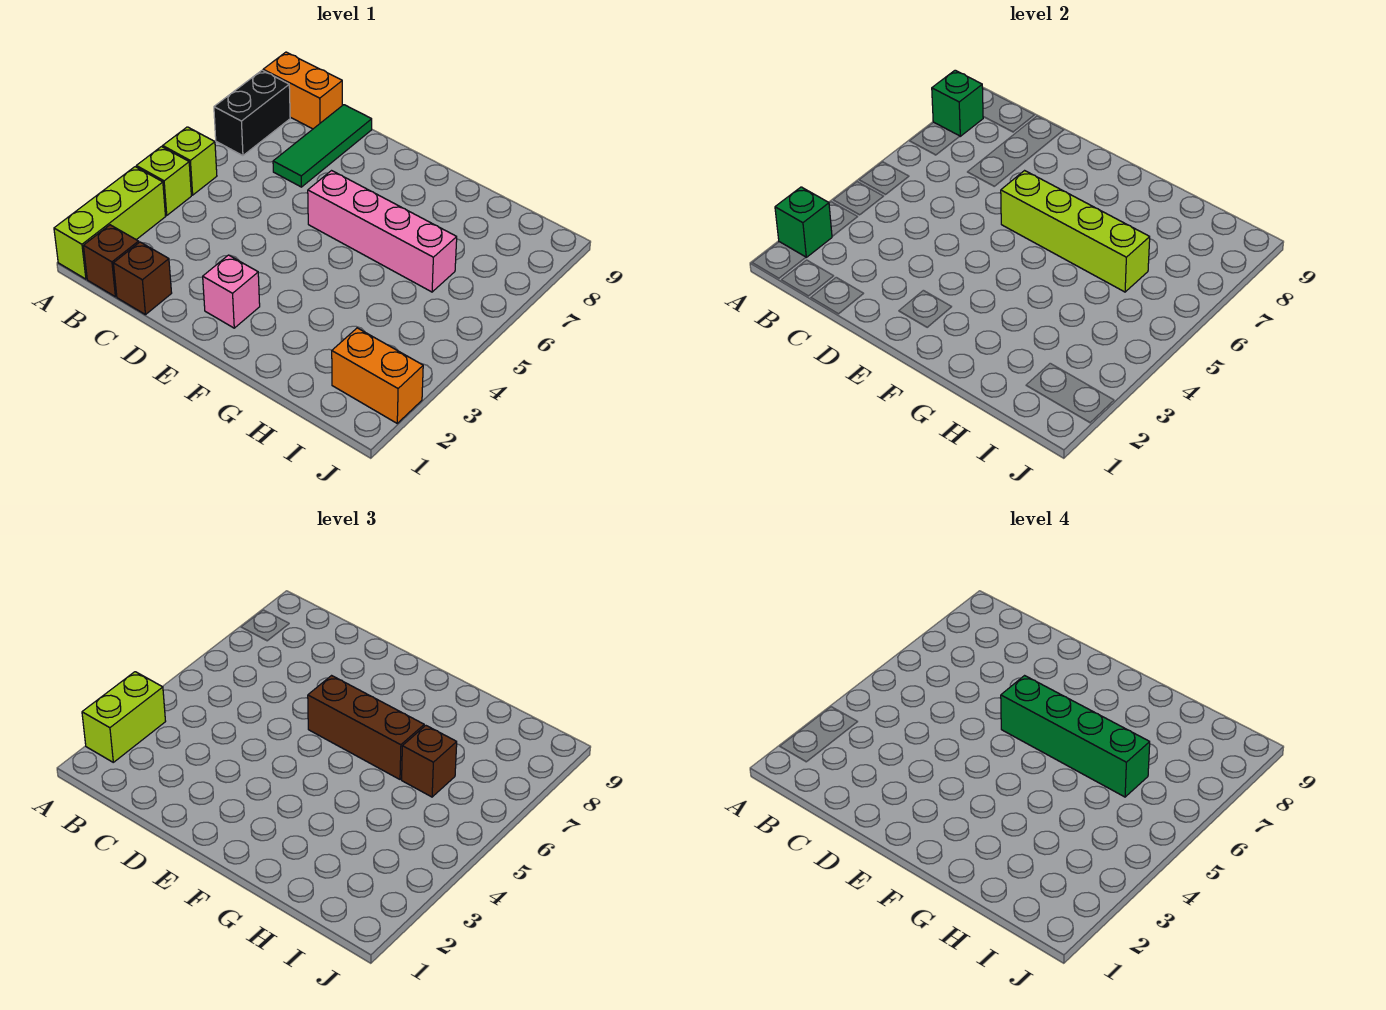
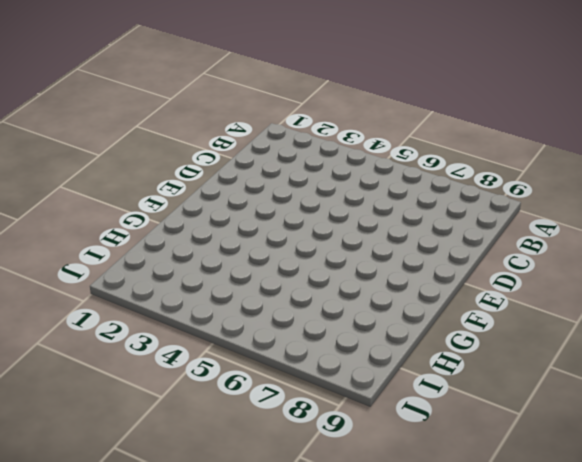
none -> lime 1x3 brick [54,167,166,279]
none -> lime 1x1 brick [136,147,191,215]
none -> lime 1x1 brick [163,127,217,195]

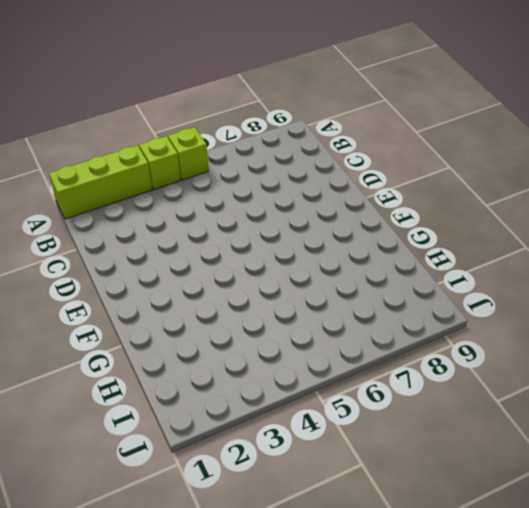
none -> black 1x2 brick [214,70,290,156]
none -> orange 1x2 brick [263,52,342,129]
none -> brown 1x1 brick [84,225,139,297]

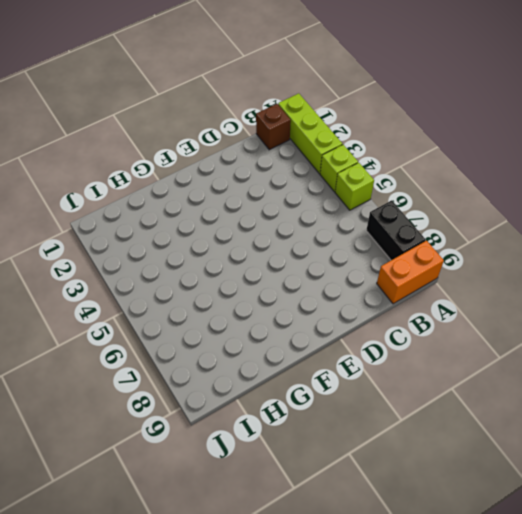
none -> brown 1x1 brick [113,242,172,315]
none -> green 1x3 tile [273,105,372,187]
none -> pink 1x1 brick [203,255,260,328]

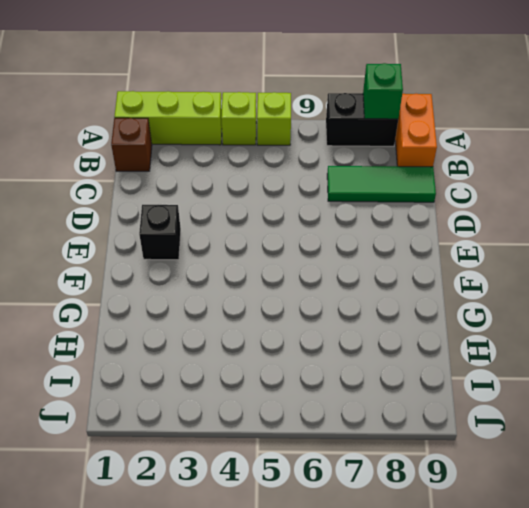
black 1x1 brick [139,205,181,260] -> pink 1x1 brick [203,255,260,328]
none -> brown 1x1 brick [113,242,172,315]
none -> pink 1x4 brick [308,171,457,292]
none -> orange 1x2 brick [332,328,423,423]

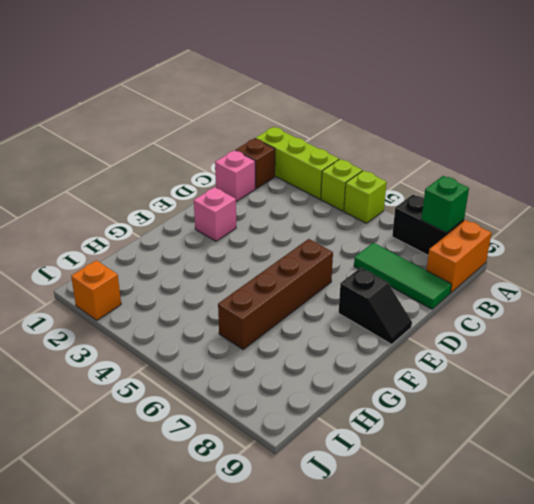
pink 1x1 brick [215,150,255,201] -> brown 1x1 brick [113,242,172,315]
brown 1x4 brick [218,239,333,349] -> pink 1x4 brick [308,171,457,292]
black 1x2 slope [339,268,412,344] -> none
orange 1x1 brick [71,260,121,320] -> orange 1x2 brick [332,328,423,423]
none -> green 1x1 brick [775,187,832,257]
none -> lime 1x4 brick [1001,171,1150,292]
none -> lime 1x2 brick [82,672,166,762]

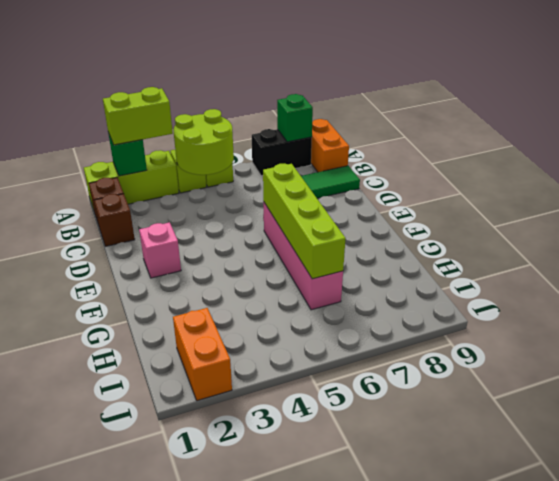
lime 2x2 round brick [173,109,234,175] -> none
none -> brown 1x3 brick [308,676,424,779]
none -> brown 1x1 brick [402,726,457,797]
none -> green 1x4 brick [1001,676,1150,797]

